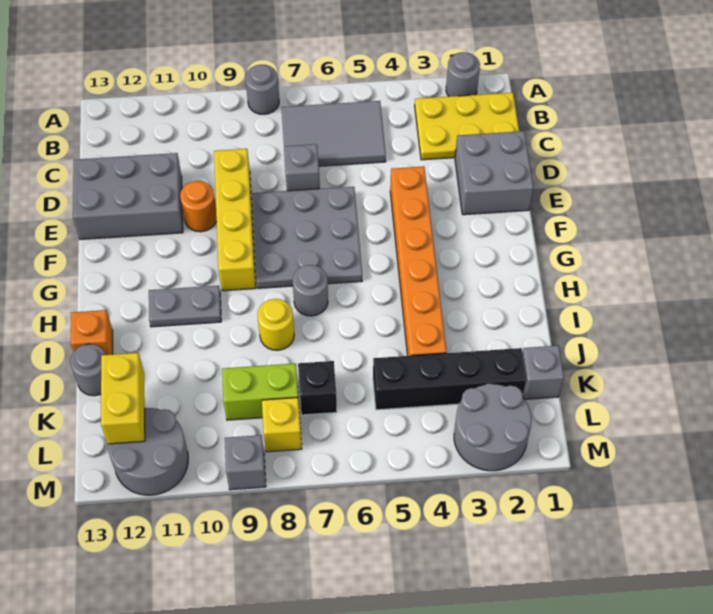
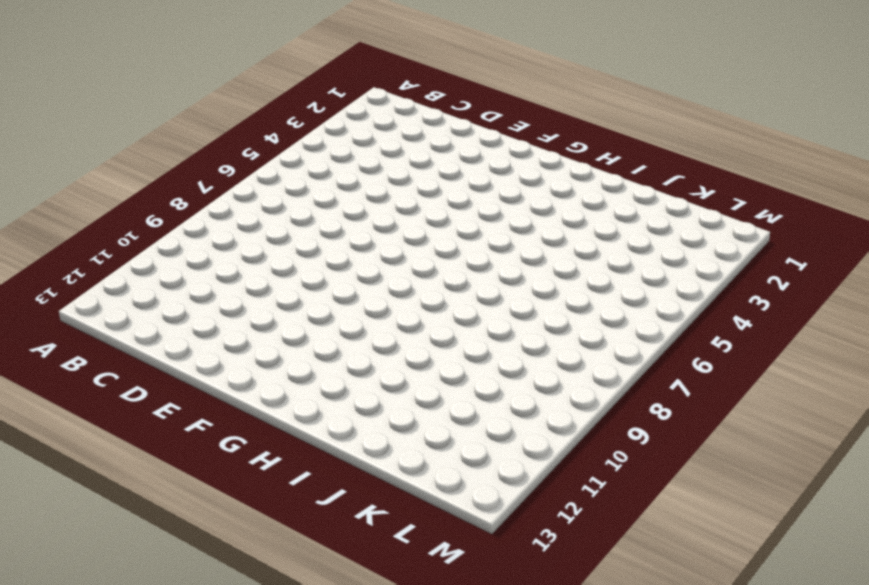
none -> grey 1x1 round brick [446,52,480,97]
none -> grey 1x1 round brick [245,65,279,114]
none -> yellow 2x3 plate [415,93,519,160]

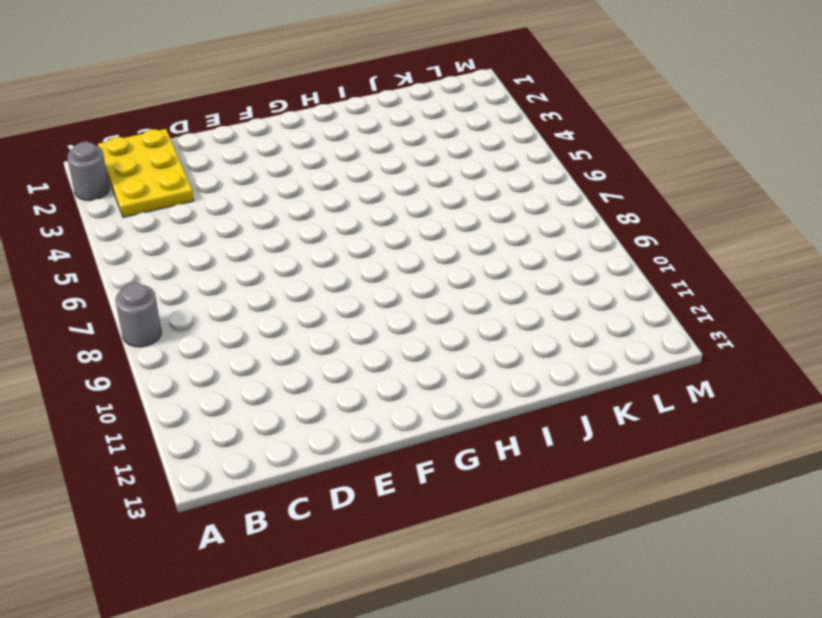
none -> grey 2x3 tile [281,101,386,166]
none -> grey 2x2 brick [455,131,534,215]
none -> grey 1x1 brick [284,144,320,191]

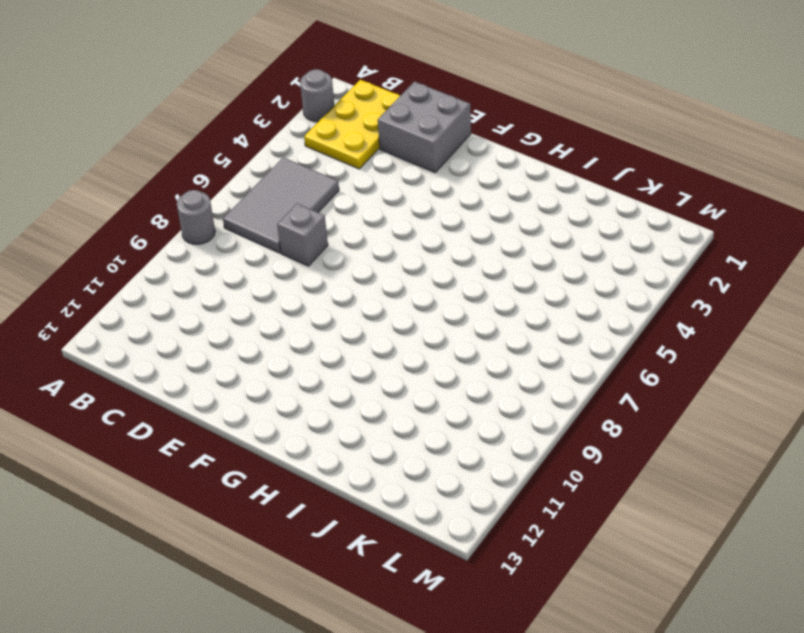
none -> yellow 1x4 brick [214,149,256,291]
none -> grey 2x3 brick [73,153,183,239]
none -> orange 1x6 brick [390,166,446,356]

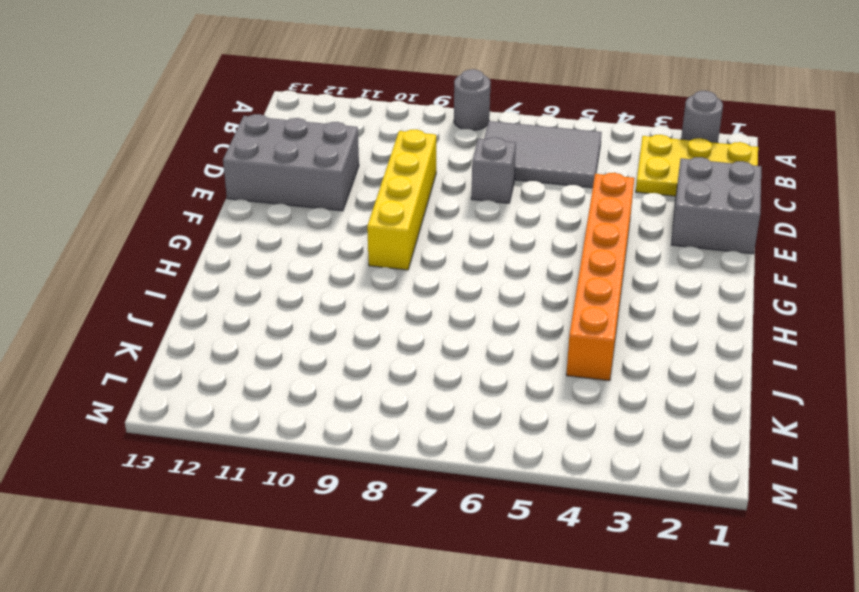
none -> grey 3x3 plate [252,187,362,288]
none -> orange 1x1 round brick [180,181,217,232]
none -> grey 1x1 round brick [293,265,328,316]

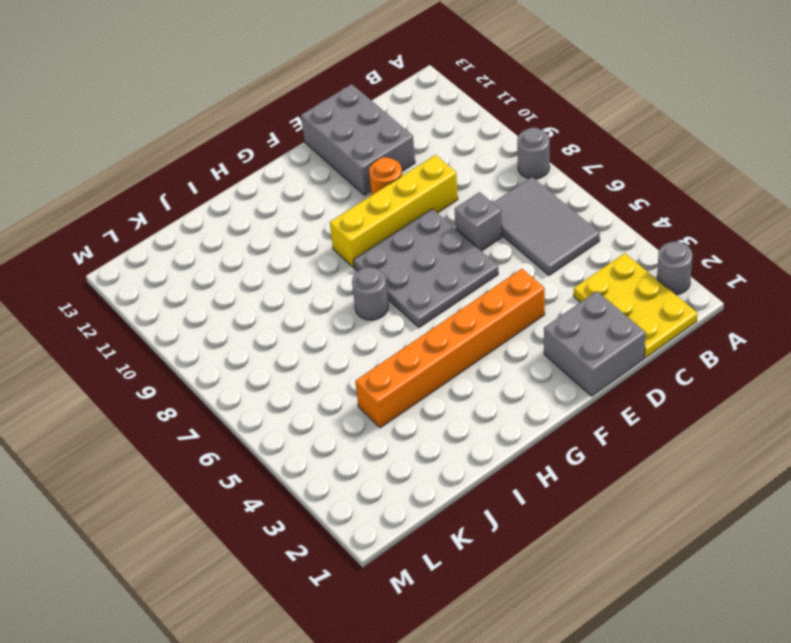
none -> grey 1x2 plate [149,286,221,327]
none -> yellow 1x1 round brick [258,299,294,350]
none -> orange 1x1 brick [71,310,113,355]

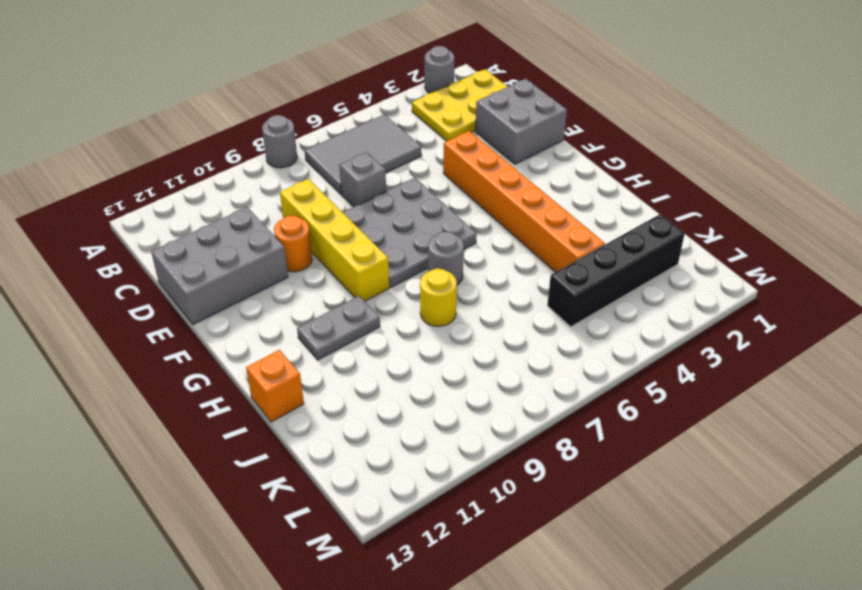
none -> grey 1x1 round brick [70,344,106,396]
none -> grey 1x1 brick [522,346,564,399]
none -> black 1x1 brick [298,361,337,415]

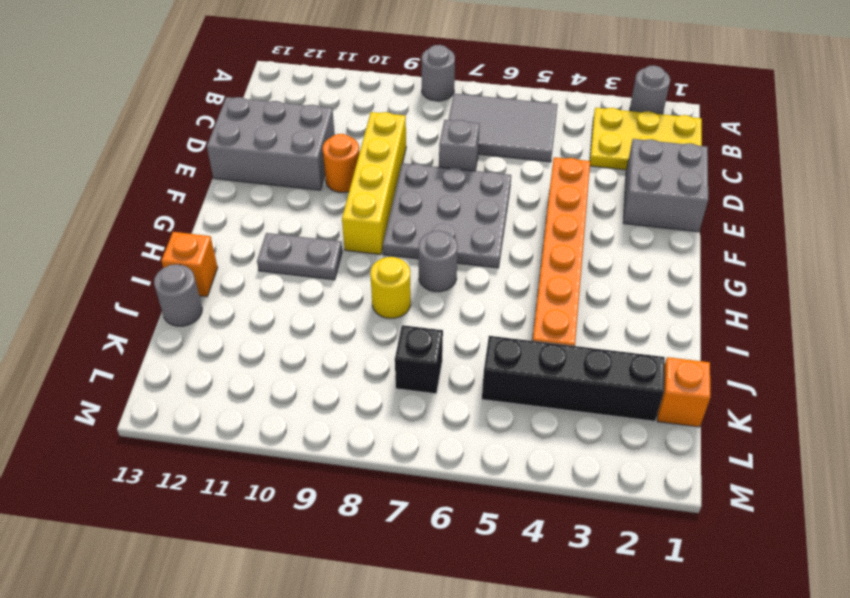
orange 1x1 brick [657,357,710,427] -> grey 1x1 brick [522,346,564,399]
none -> lime 1x2 brick [222,363,299,420]
none -> grey 2x2 round brick [454,384,532,471]
none -> yellow 1x1 brick [262,398,302,452]

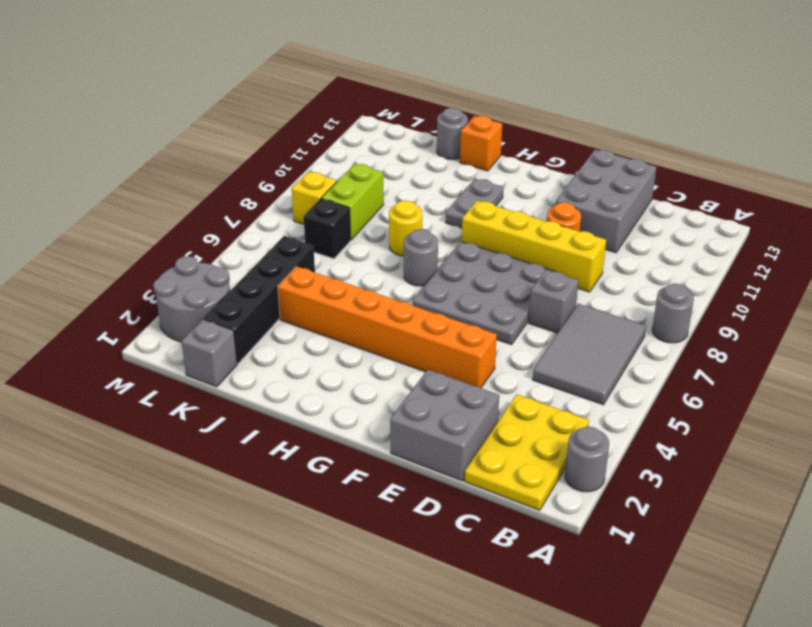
none -> grey 2x2 round brick [108,408,188,495]
none -> grey 1x1 brick [225,435,266,490]
none -> yellow 1x2 brick [101,353,145,444]

